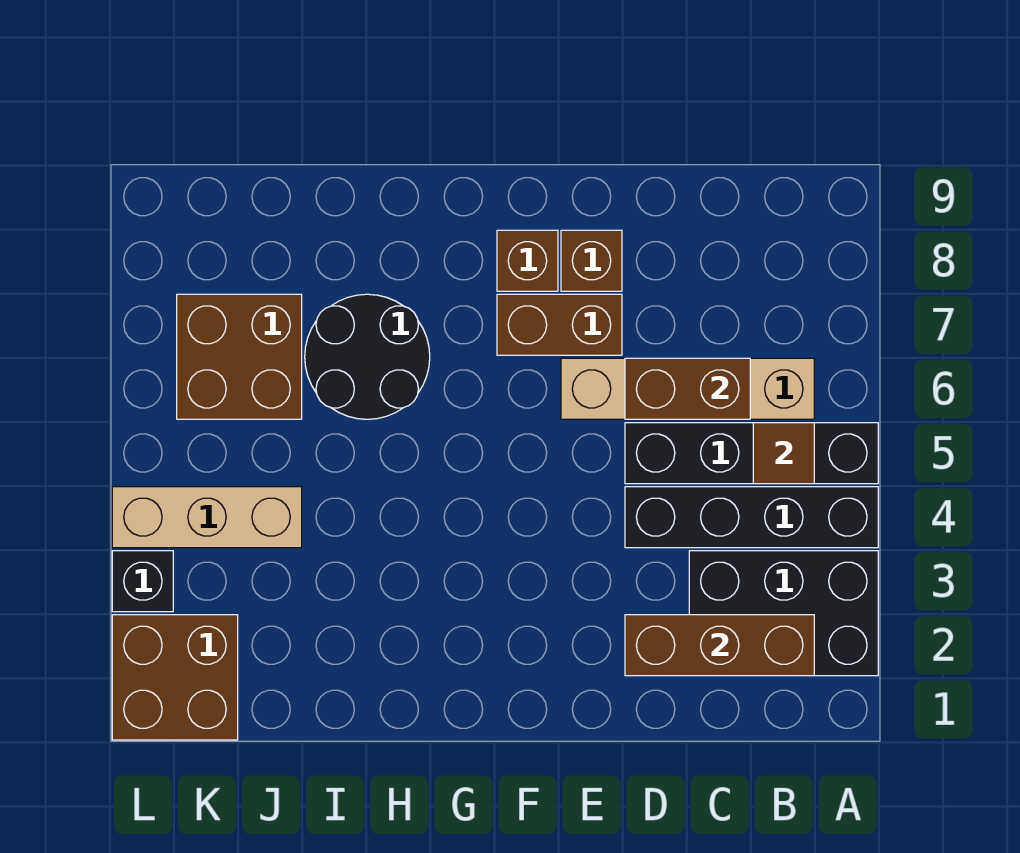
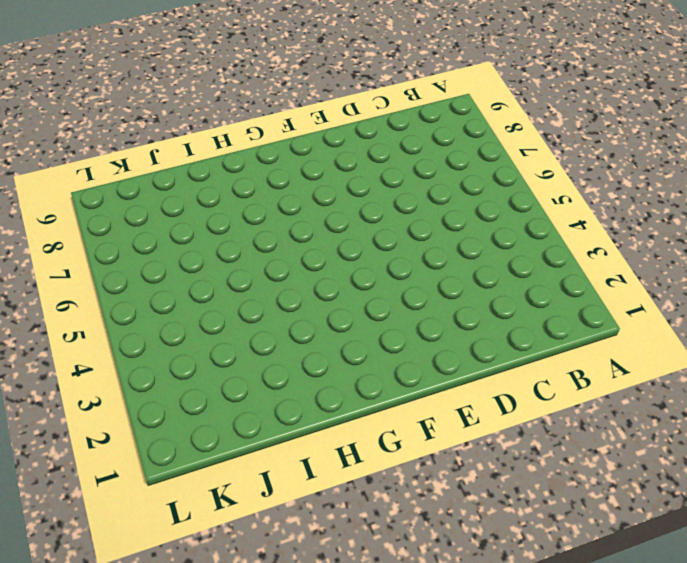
none -> black 2x3 brick [689,551,878,676]
none -> black 1x4 brick [625,487,878,548]
none -> black 1x4 brick [625,423,878,484]

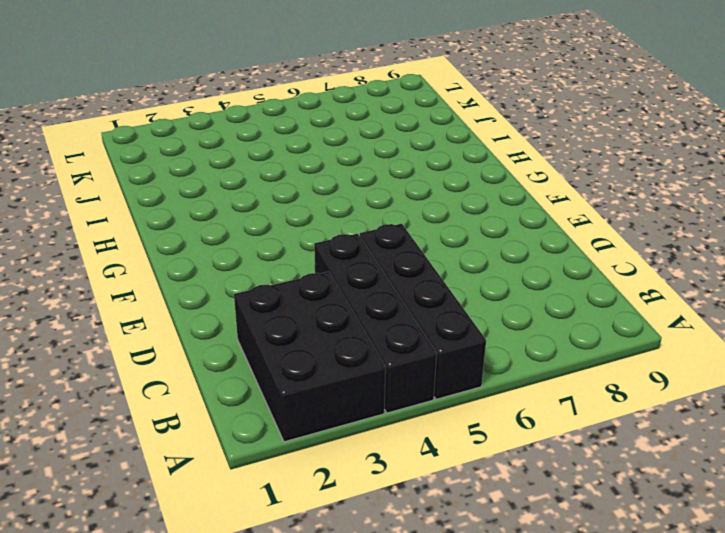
none -> tan 1x4 brick [561,358,814,419]
none -> brown 1x2 brick [497,294,622,355]
none -> brown 1x1 brick [561,230,622,291]

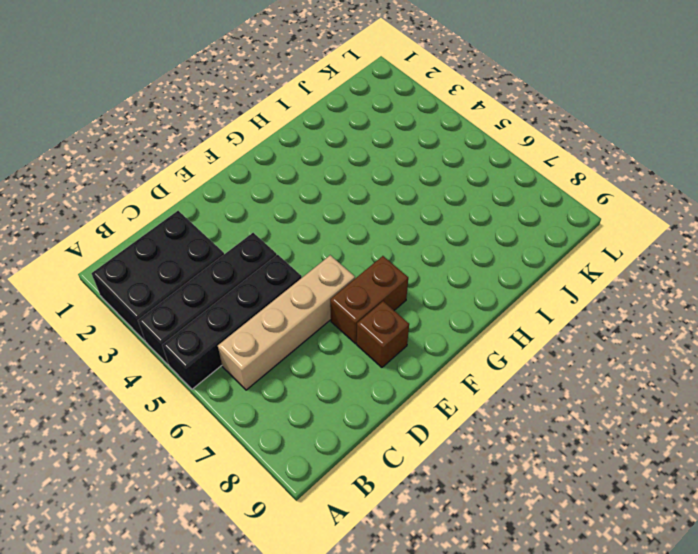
none -> brown 1x1 brick [497,230,558,291]
none -> black 2x2 round brick [305,294,430,419]
none -> tan 1x3 brick [112,487,302,548]

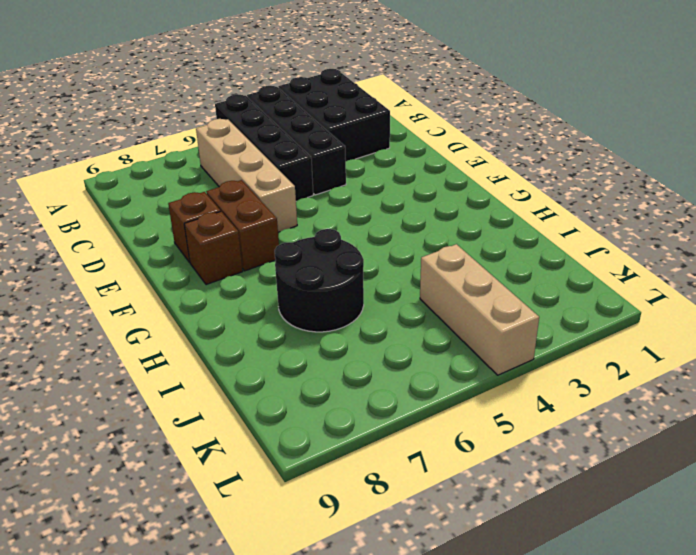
none -> brown 2x2 brick [177,294,302,419]
none -> brown 2x2 brick [112,615,238,740]
none -> black 1x1 brick [112,551,173,612]

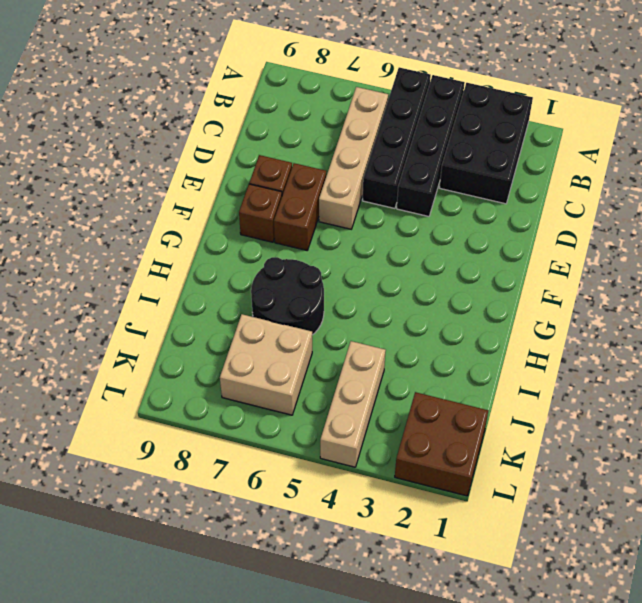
tan 2x2 brick [220,314,312,415] -> brown 2x2 brick [177,294,302,419]
none -> black 1x1 brick [112,551,173,612]
none -> brown 1x3 brick [625,615,814,676]
none -> brown 1x1 tile [753,423,814,484]

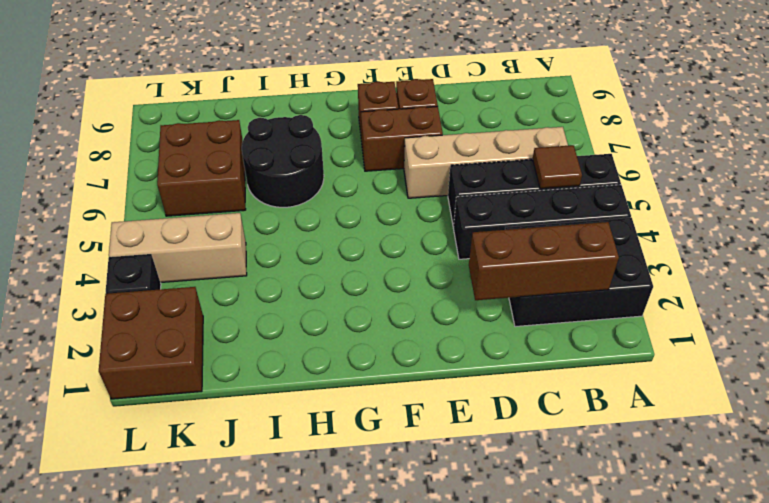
none -> brown 1x2 brick [625,358,750,419]

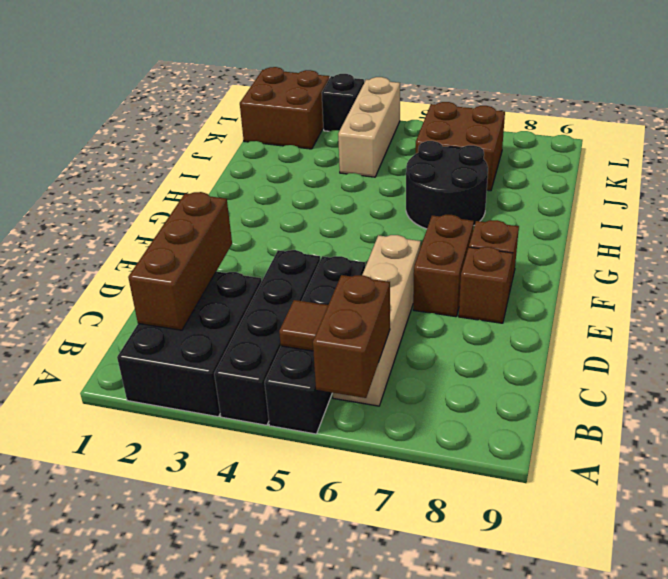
brown 1x2 brick [313,275,390,398] -> brown 1x2 brick moved to [625,358,750,419]

